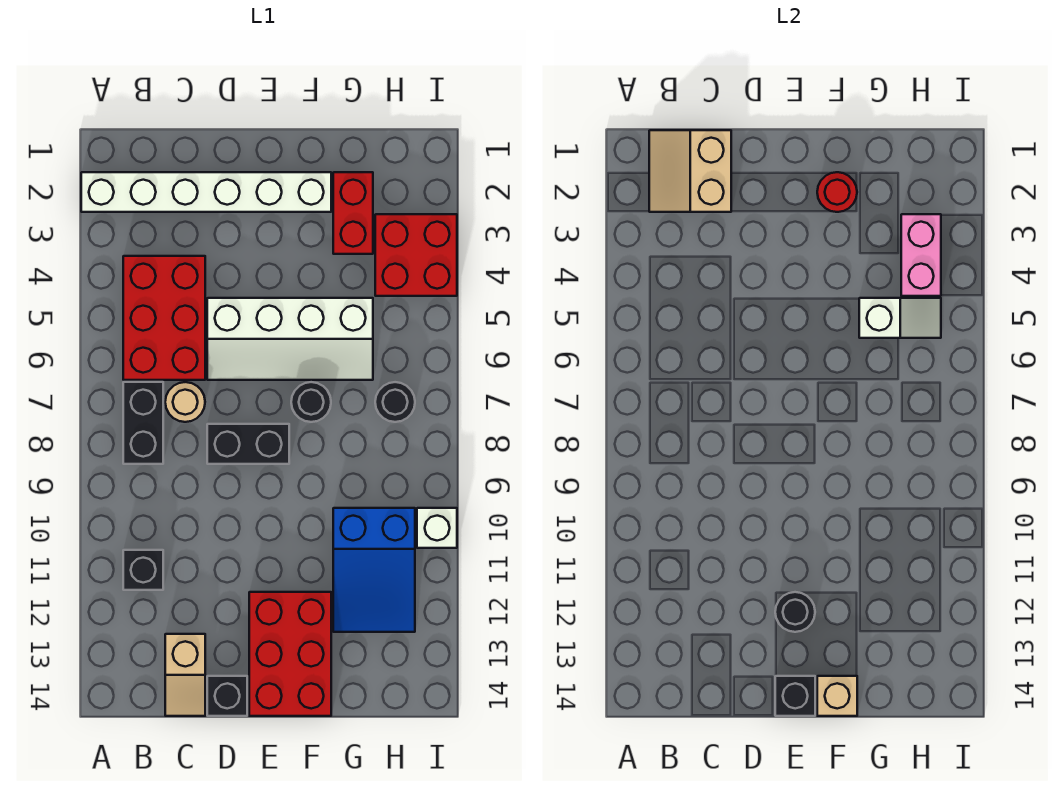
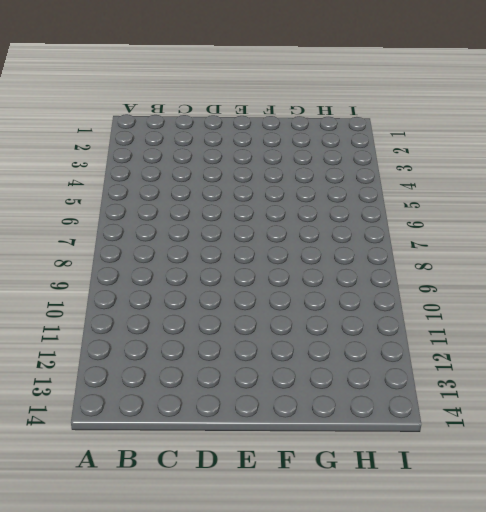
none -> white 1x6 brick [81,172,331,212]
none -> red 2x3 brick [123,256,205,380]
none -> black 1x2 brick [123,382,163,464]

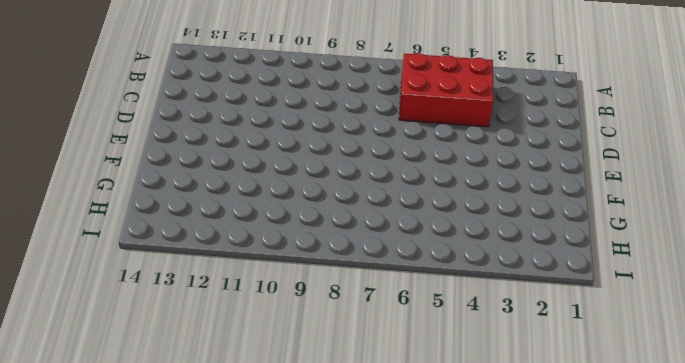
none -> white 1x6 brick [81,172,331,212]
none -> black 1x2 brick [123,382,163,464]
none -> black 1x1 brick [123,550,163,590]

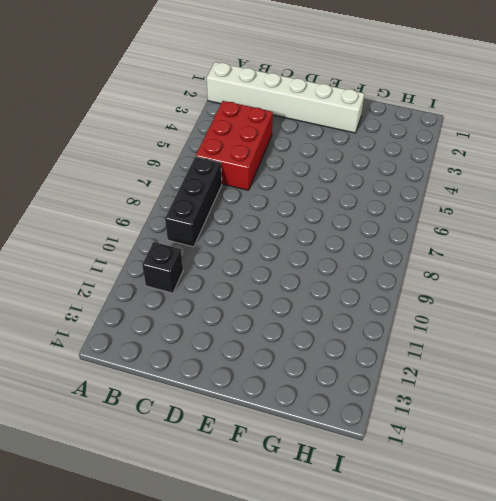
black 1x3 brick [165,156,222,247] -> black 1x2 brick [123,382,163,464]
none -> tan 1x1 round brick [165,382,205,422]
none -> tan 1x2 slope [165,634,205,716]
none -> white 2x4 slope [207,298,373,380]

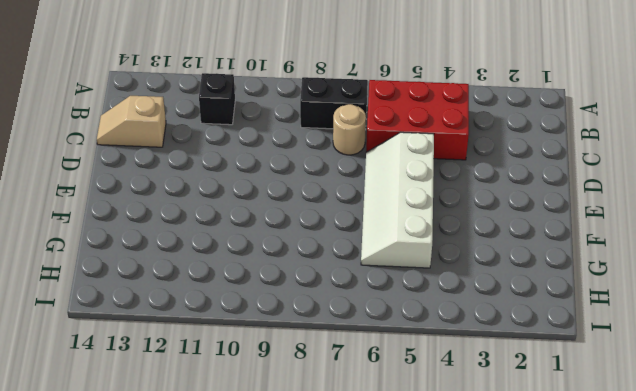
none -> white 1x6 brick [81,172,331,212]
none -> black 1x2 brick [207,424,289,464]
none -> black 1x1 brick [207,676,247,716]

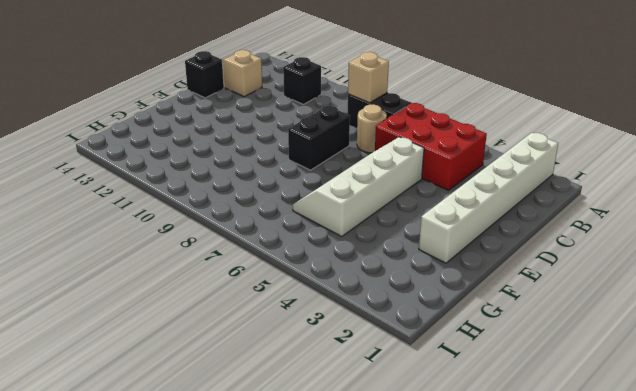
tan 1x1 brick [348,52,389,103] -> tan 1x1 brick moved to [817,676,857,716]
none -> red 2x3 brick [249,592,331,716]
none -> black 1x1 round brick [291,382,331,422]
none -> red 1x2 brick [333,172,373,254]

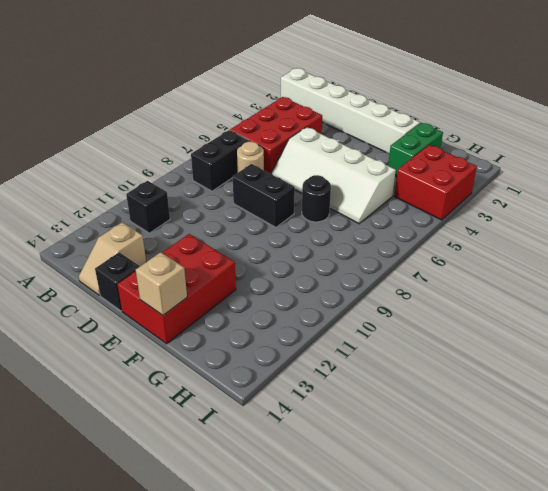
green 1x2 brick [388,123,443,177] -> red 1x2 brick [333,172,373,254]
none -> blue 2x3 slope [333,508,415,632]
none -> black 1x1 round brick [375,382,415,422]
none -> white 1x1 brick [417,508,457,548]

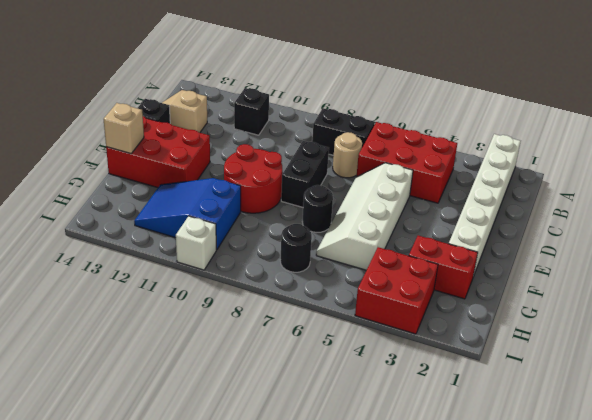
red 2x2 round brick [224,144,282,213] -> none
none -> tan 2x2 slope [649,130,731,212]
none -> black 1x1 round brick [775,592,815,632]
none -> black 1x1 brick [775,676,815,716]

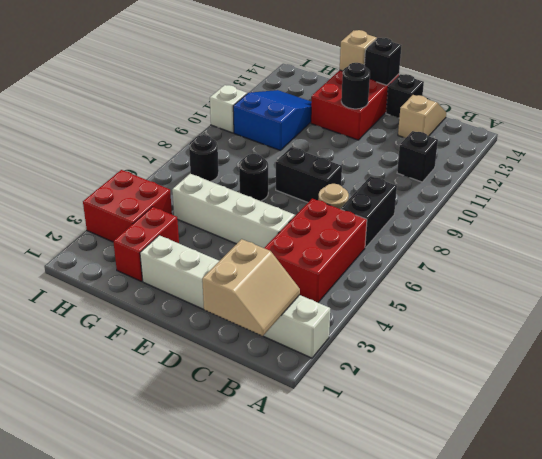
none -> red 1x1 round brick [817,172,857,212]
none -> white 1x2 slope [859,298,941,338]
none -> pink 1x2 brick [901,214,941,296]

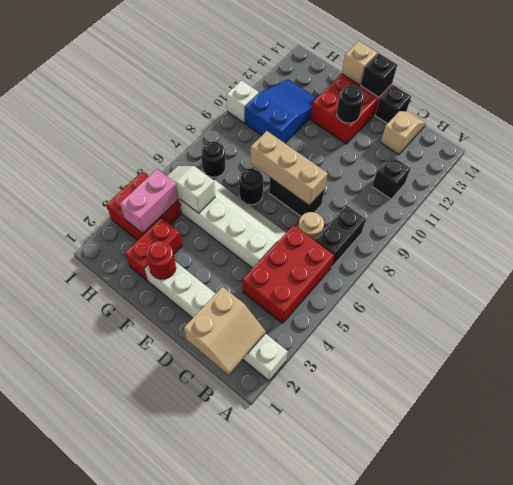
tan 1x3 brick [251,131,328,206] -> none

